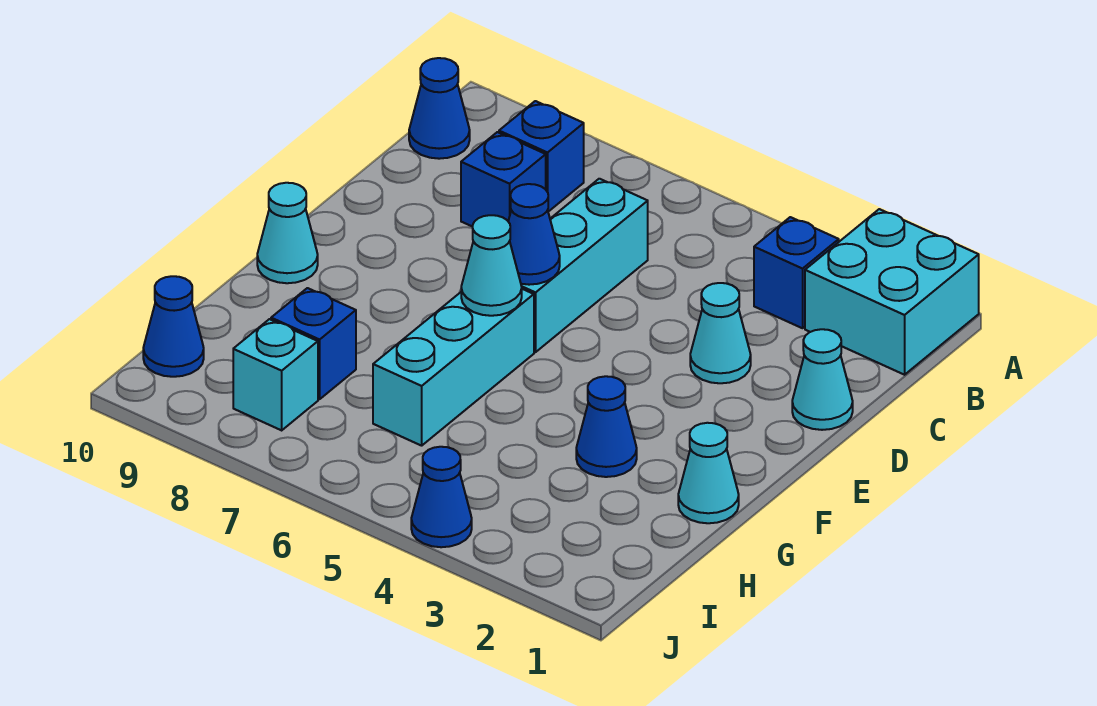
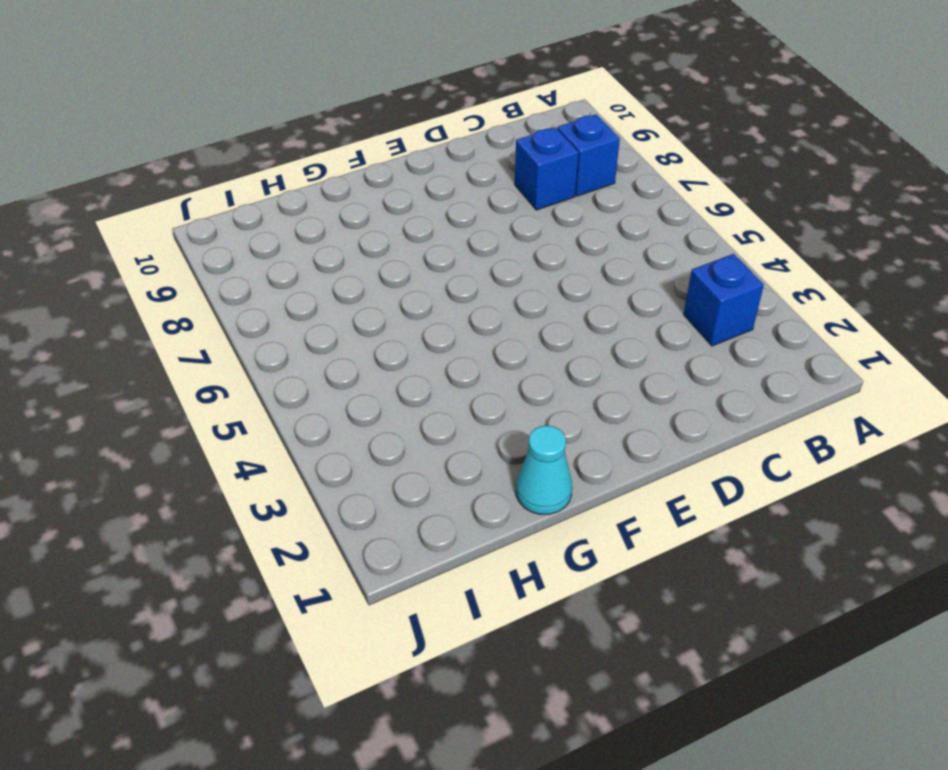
none -> cyan 2x2 brick [805,209,979,375]
none -> blue 1x1 cone [409,58,470,159]
none -> cyan 1x3 brick [521,179,648,352]

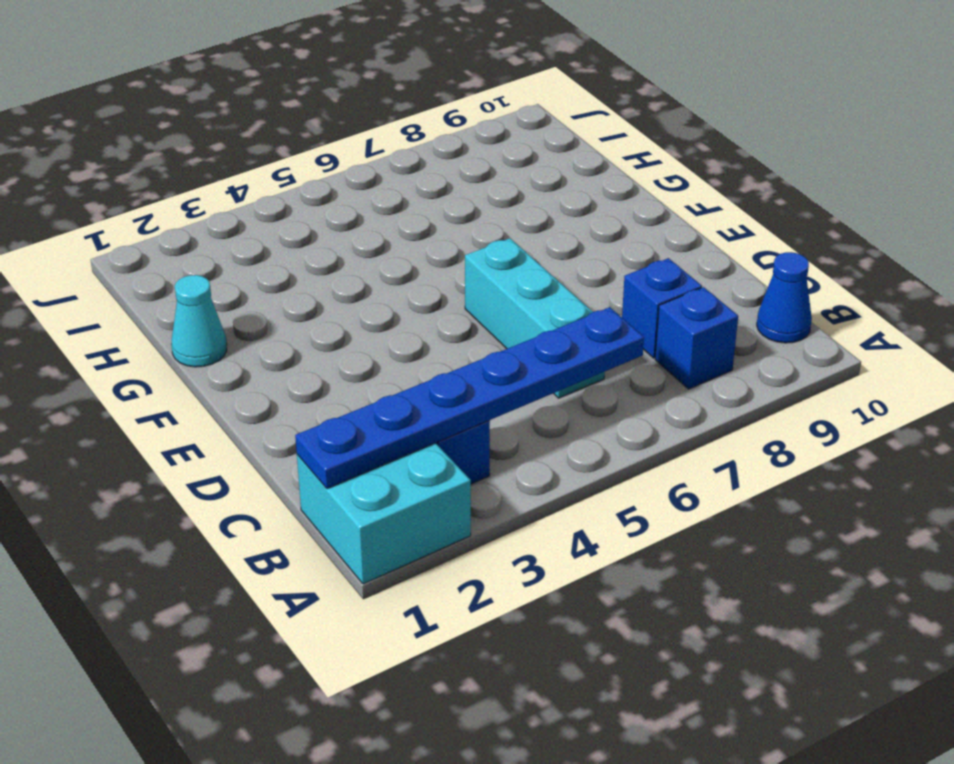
blue 1x6 plate [295,307,644,489] -> none
none -> cyan 1x1 cone [792,329,853,430]
none -> cyan 1x1 cone [690,283,751,383]
none -> cyan 1x3 brick [373,289,534,446]

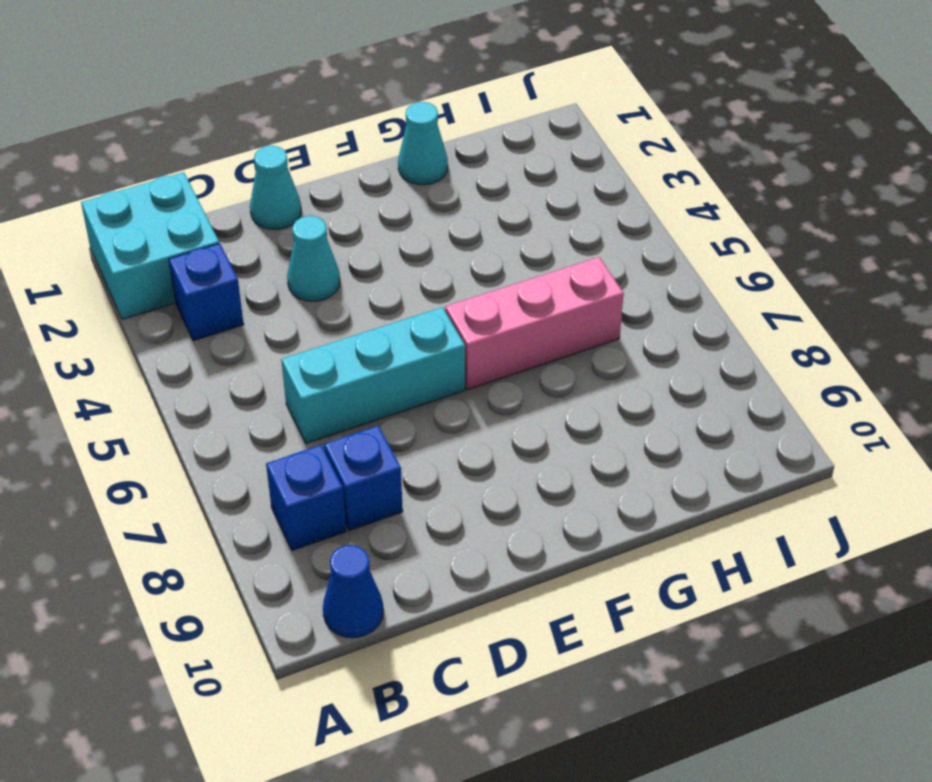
pink 1x3 brick [445,257,624,389] -> cyan 1x3 brick [373,289,534,446]
none -> cyan 1x1 cone [257,183,318,283]
none -> blue 1x1 cone [576,376,637,477]
none -> blue 1x1 brick [271,288,356,399]

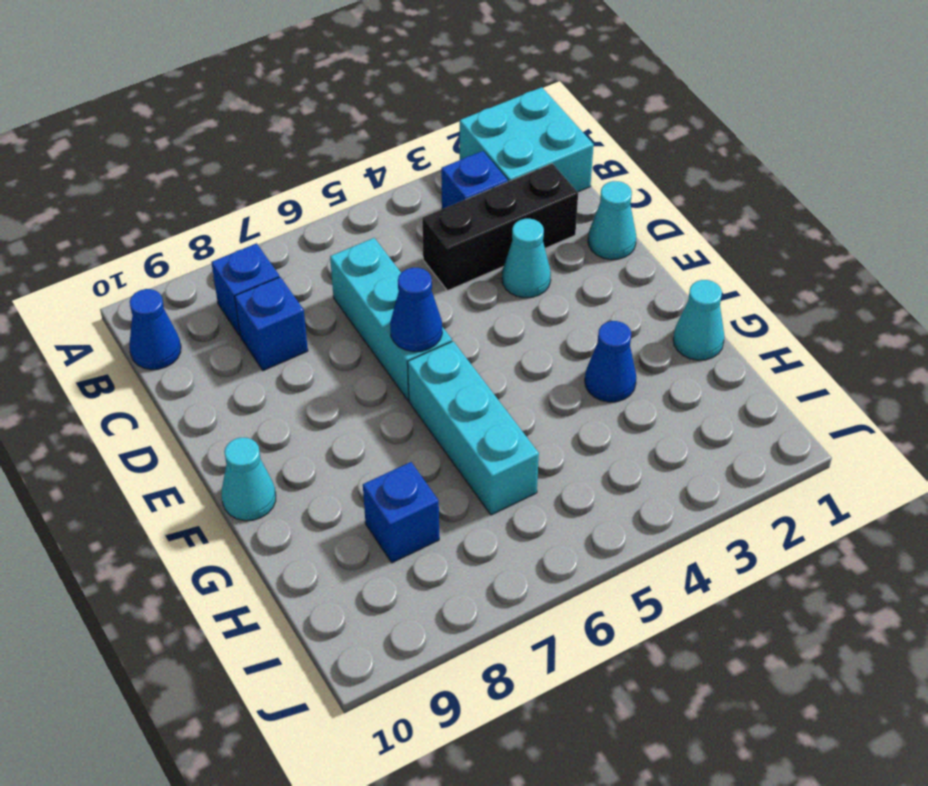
black 1x3 brick [422,164,578,291] -> none
none -> cyan 1x1 brick [233,319,318,430]
none -> blue 1x1 cone [143,276,204,377]
none -> blue 1x1 cone [411,447,472,547]

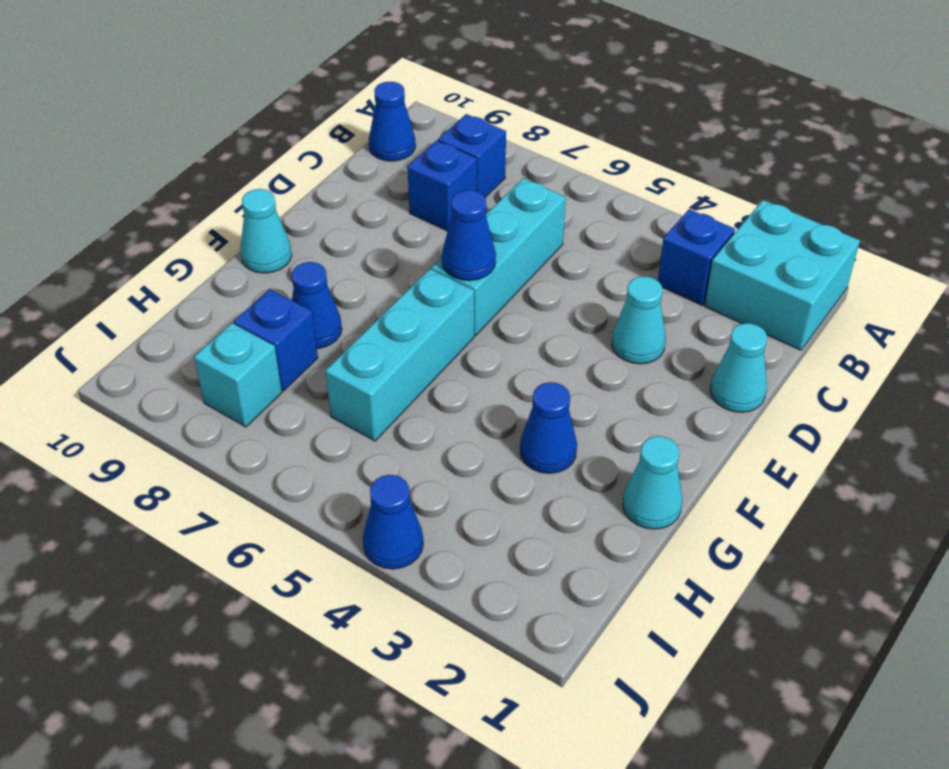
blue 1x1 cone [292,262,342,348] -> blue 1x1 cone moved to [143,276,204,377]
none -> cyan 1x1 cone [461,215,522,316]

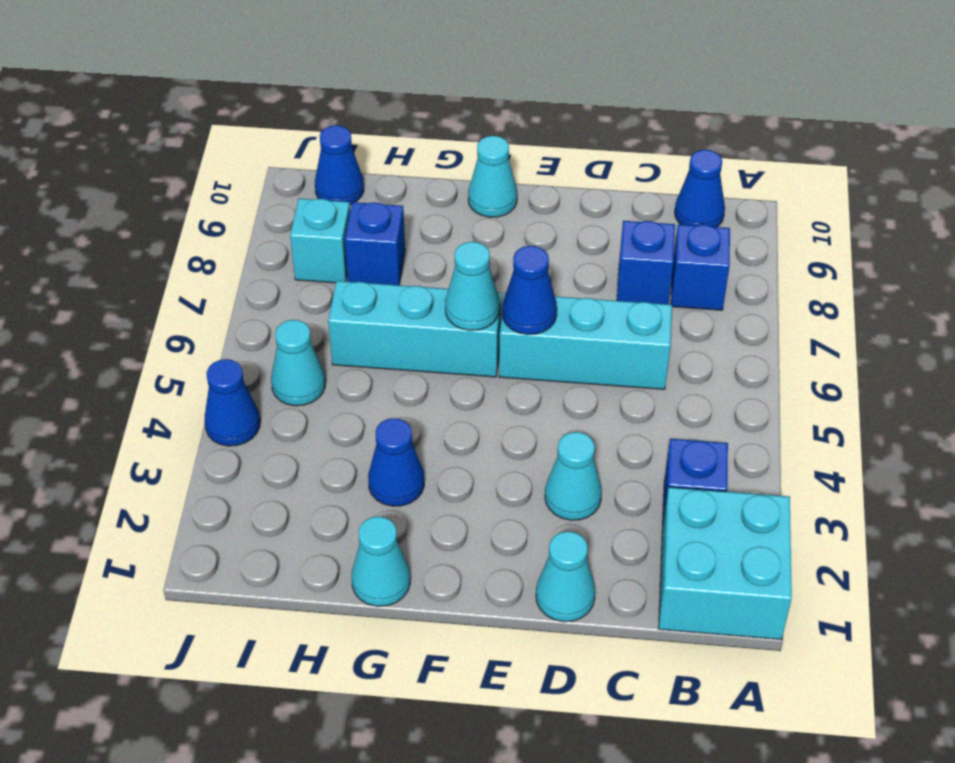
cyan 1x1 cone [271,320,325,406] -> none

